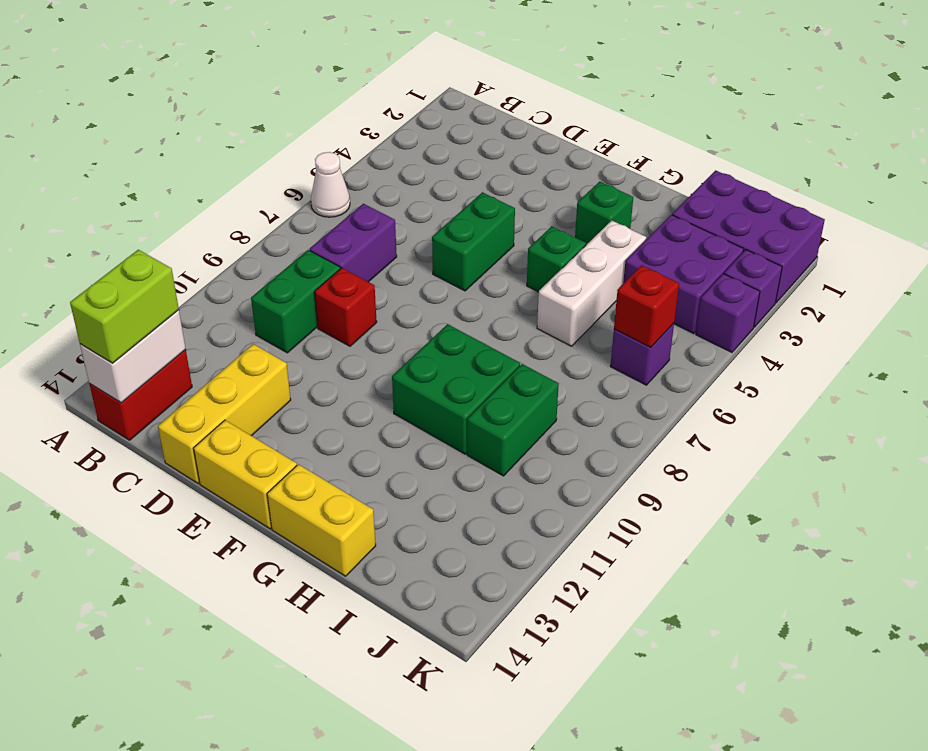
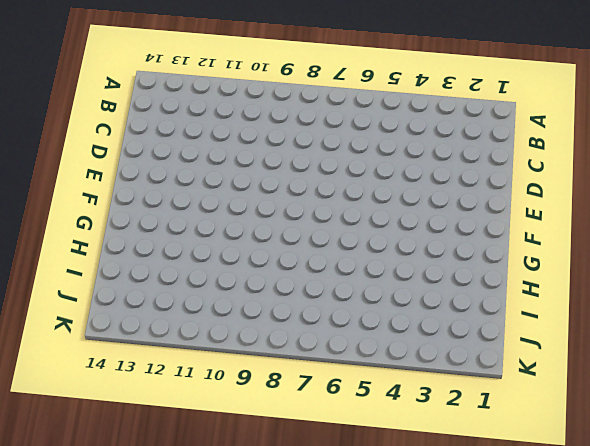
none -> white 1x1 cone [311,152,350,217]
none -> red 1x2 brick [89,349,192,440]
none -> purple 1x2 brick [309,204,397,282]

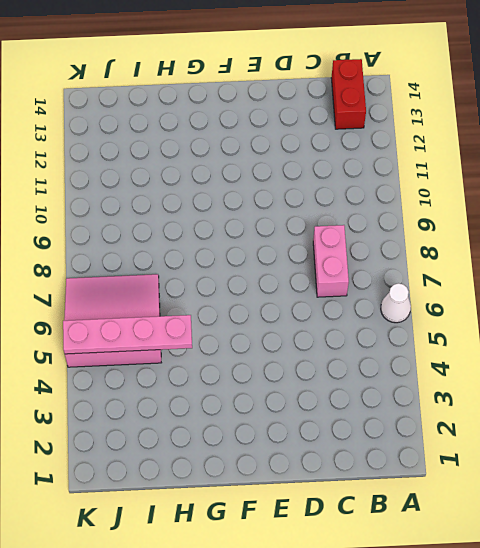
pink 1x2 brick [313,225,349,297] -> purple 1x2 brick [309,204,397,282]
pink 1x4 plate [63,315,192,354] -> none
pink 3x3 slope [64,274,161,367] -> purple 1x1 brick [610,323,674,385]
none -> green 1x2 brick [251,250,340,353]
none -> red 1x1 brick [315,268,377,346]
none -> yellow 1x3 brick [158,344,291,483]

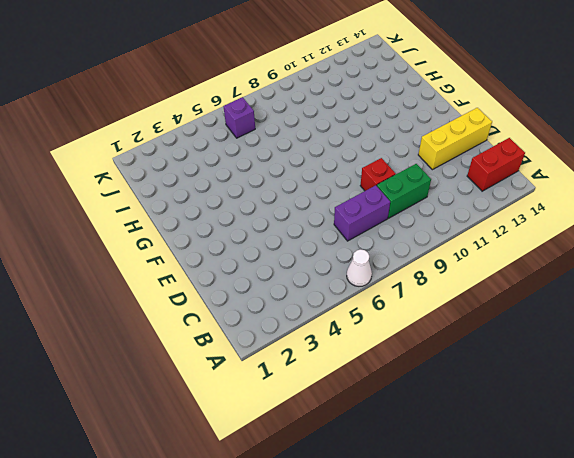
none -> green 1x2 brick [432,192,515,291]
none -> yellow 1x2 brick [194,420,297,529]
none -> green 1x1 brick [575,181,633,245]

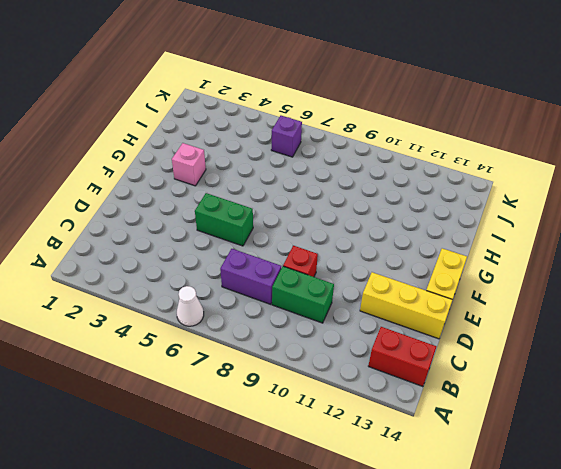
pink 1x1 brick [172,143,206,186] -> green 1x1 brick [575,181,633,245]
none -> green 1x1 brick [527,226,586,292]
none -> green 2x2 brick [392,324,520,454]
none -> yellow 1x2 brick [267,464,376,576]

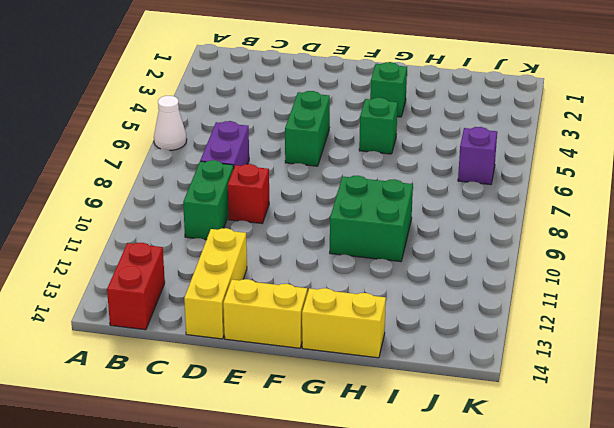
none -> white 1x3 brick [537,221,646,346]
none -> purple 2x3 brick [672,170,825,303]
none -> purple 2x2 brick [623,215,744,334]

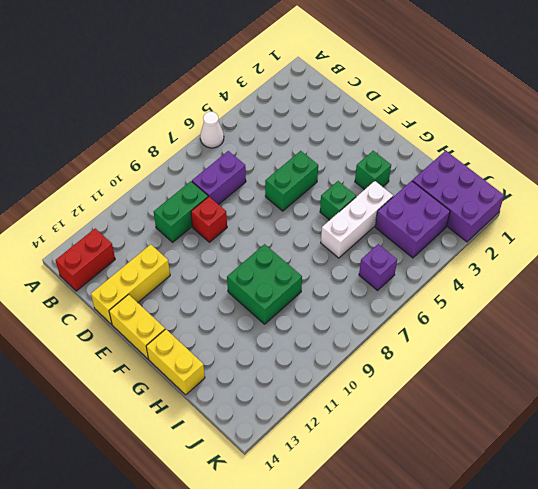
none -> green 1x2 brick [467,364,559,476]
none -> purple 1x1 brick [724,250,782,327]
none -> purple 1x1 brick [696,274,760,352]

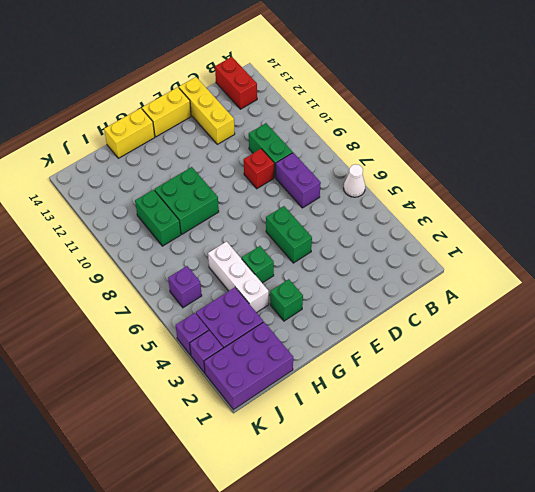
none -> white 1x2 brick [80,310,186,403]
none -> red 1x1 brick [614,265,679,348]
none -> lime 1x2 brick [70,250,179,363]

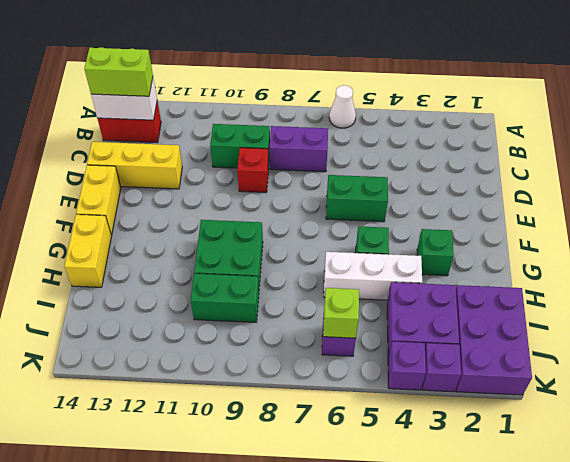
lime 1x1 brick [323,288,359,338] -> red 1x1 brick [614,265,679,348]

